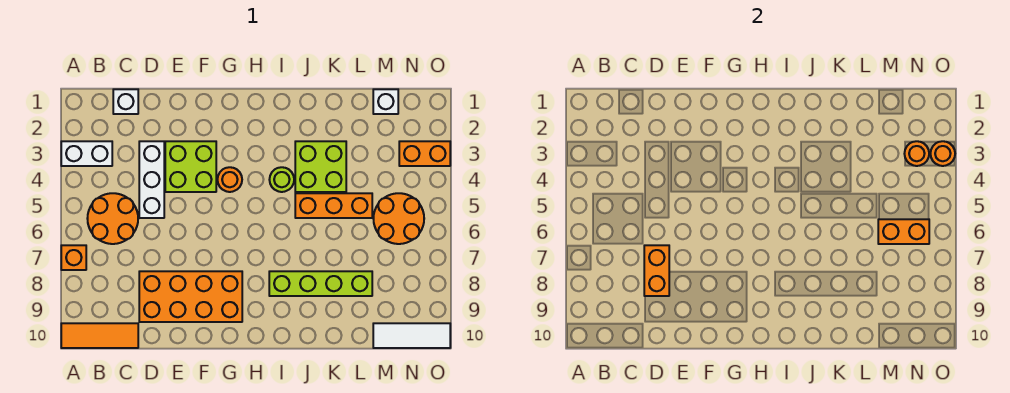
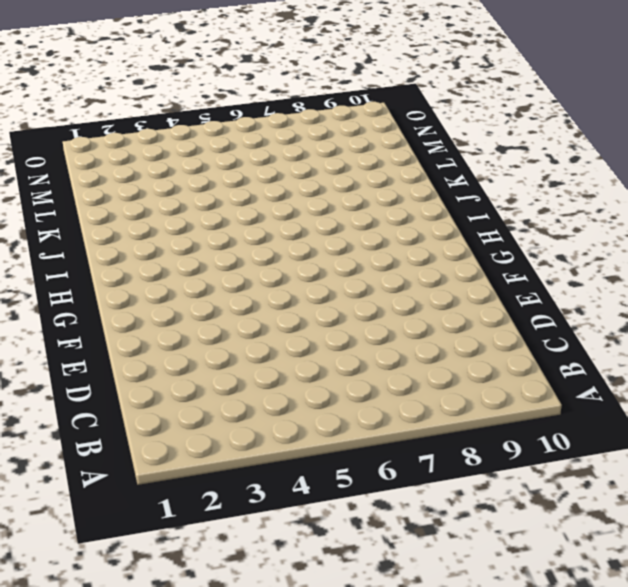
none -> white 1x2 brick [61,141,112,166]
none -> orange 1x1 brick [61,245,86,270]
none -> orange 1x3 tile [61,323,138,348]

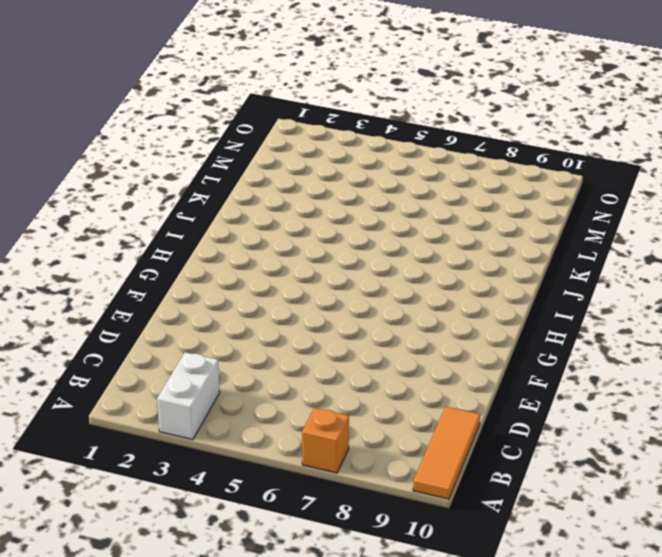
none -> orange 2x2 round brick [87,193,138,244]
none -> white 1x1 brick [113,89,138,114]
none -> white 1x3 brick [139,141,164,218]

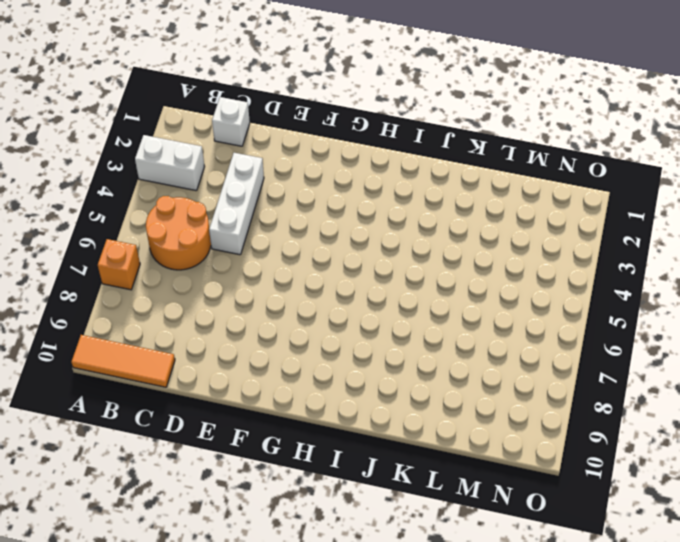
none -> orange 2x4 brick [139,271,242,322]
none -> lime 2x2 brick [165,141,216,192]
none -> orange 1x1 round brick [217,167,242,192]

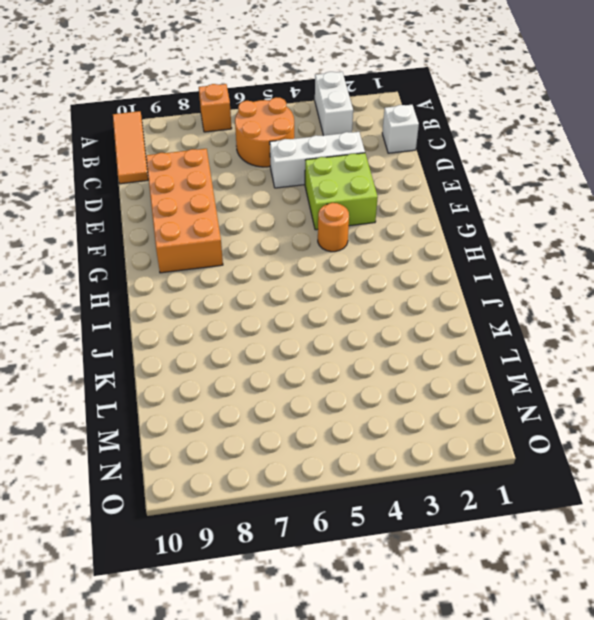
none -> lime 1x1 round brick [269,167,294,192]
none -> lime 1x4 brick [269,271,372,296]
none -> lime 2x2 brick [295,141,346,192]

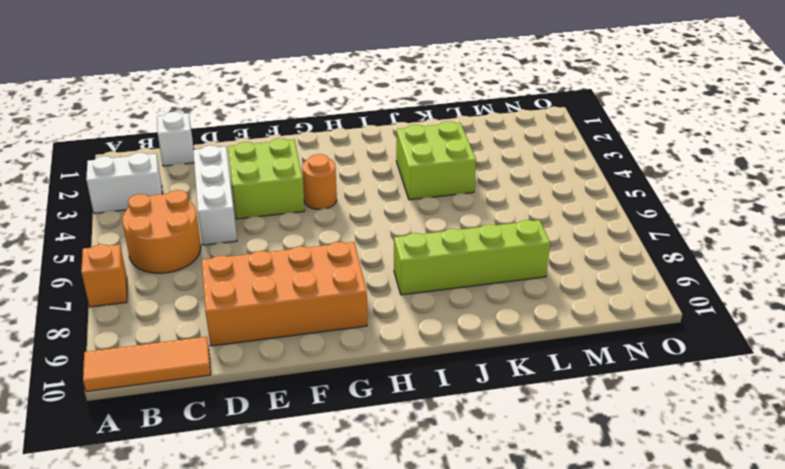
none -> lime 1x1 round brick [269,167,294,192]
none -> orange 1x3 brick [295,193,372,218]
none -> white 1x1 brick [373,89,398,114]

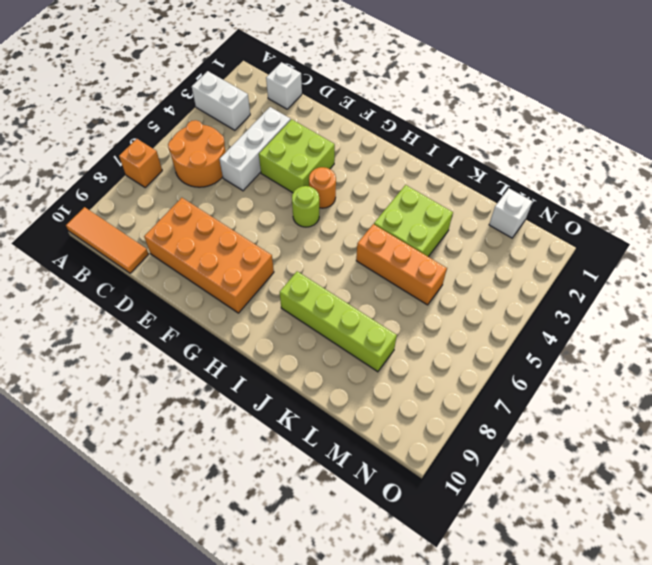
lime 1x1 round brick [292,186,319,227] -> lime 1x1 round brick moved to [269,167,294,192]
none -> orange 2x2 round brick [373,193,424,244]
none -> white 1x3 tile [373,323,450,348]
none -> orange 1x2 brick [399,141,450,166]

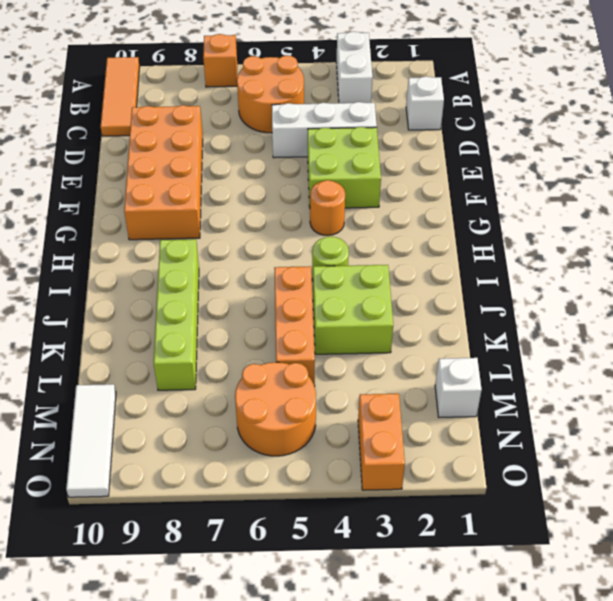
none -> orange 1x2 brick [644,245,669,296]
none -> orange 1x2 brick [878,219,929,244]
none -> orange 1x1 round brick [904,141,929,166]

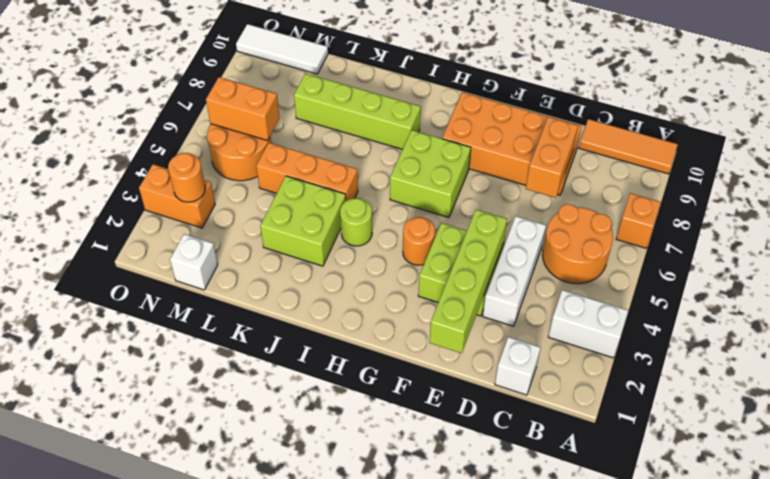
lime 1x4 brick [429,210,507,353] -> none
lime 2x2 brick [390,130,471,217] -> none
none -> orange 1x1 round brick [930,141,955,166]

